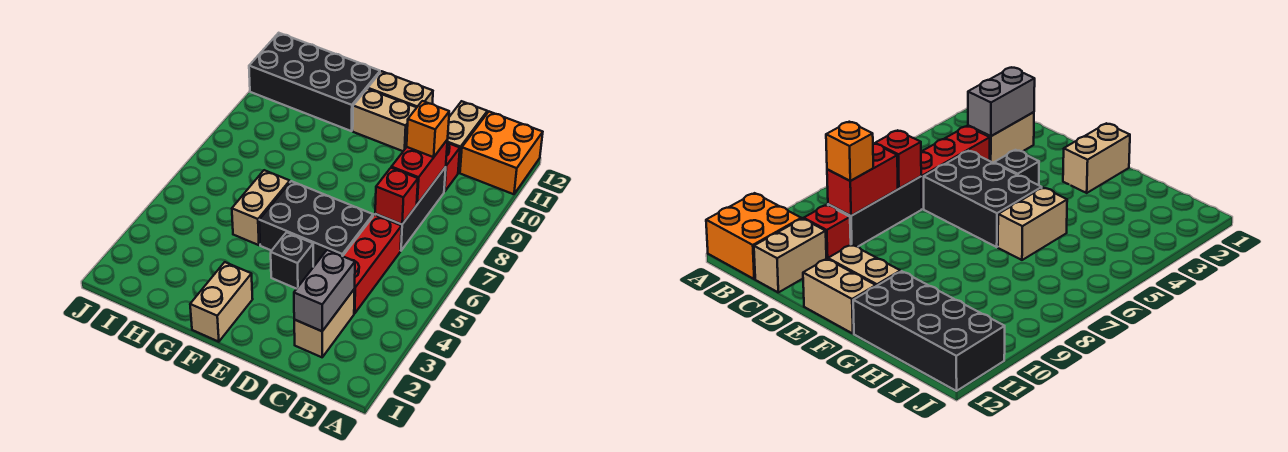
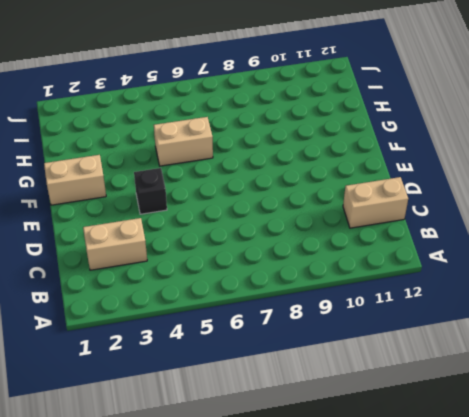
none -> orange 2x2 brick [460,112,543,194]
none -> red 1x3 brick [343,215,402,313]
none -> black 1x3 brick [375,167,446,250]

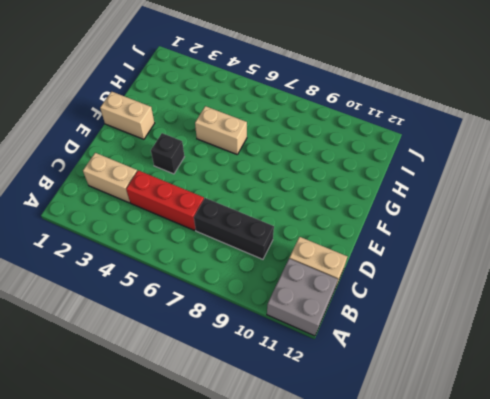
grey 2x2 brick [267,259,338,336] -> orange 2x2 brick [460,112,543,194]
none -> red 1x1 brick [444,143,460,192]
none -> black 2x3 brick [259,181,373,267]
none -> tan 1x2 brick [353,89,417,151]

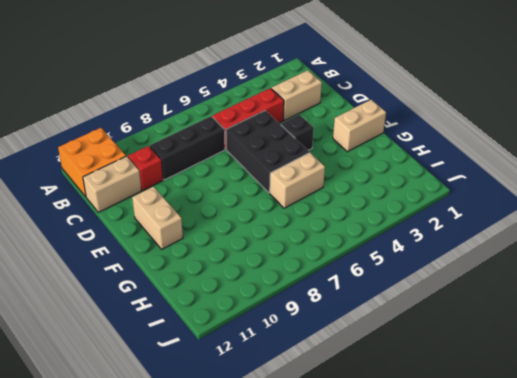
none -> tan 1x2 brick [368,71,433,107]
none -> black 2x4 brick [249,33,380,131]
none -> grey 1x2 brick [294,250,355,331]

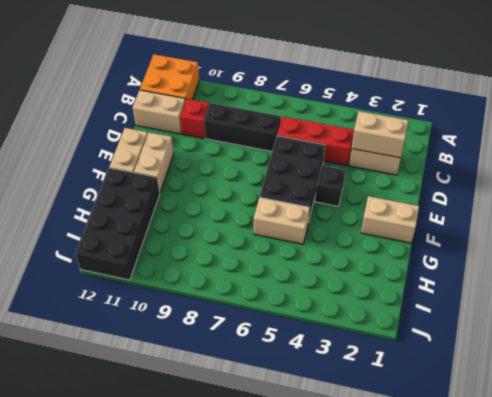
tan 1x2 brick [352,111,409,158] -> grey 1x2 brick [294,250,355,331]
none -> red 1x1 brick [375,168,418,224]
none -> red 1x2 brick [391,140,448,204]
none -> orange 1x1 brick [407,101,449,157]

